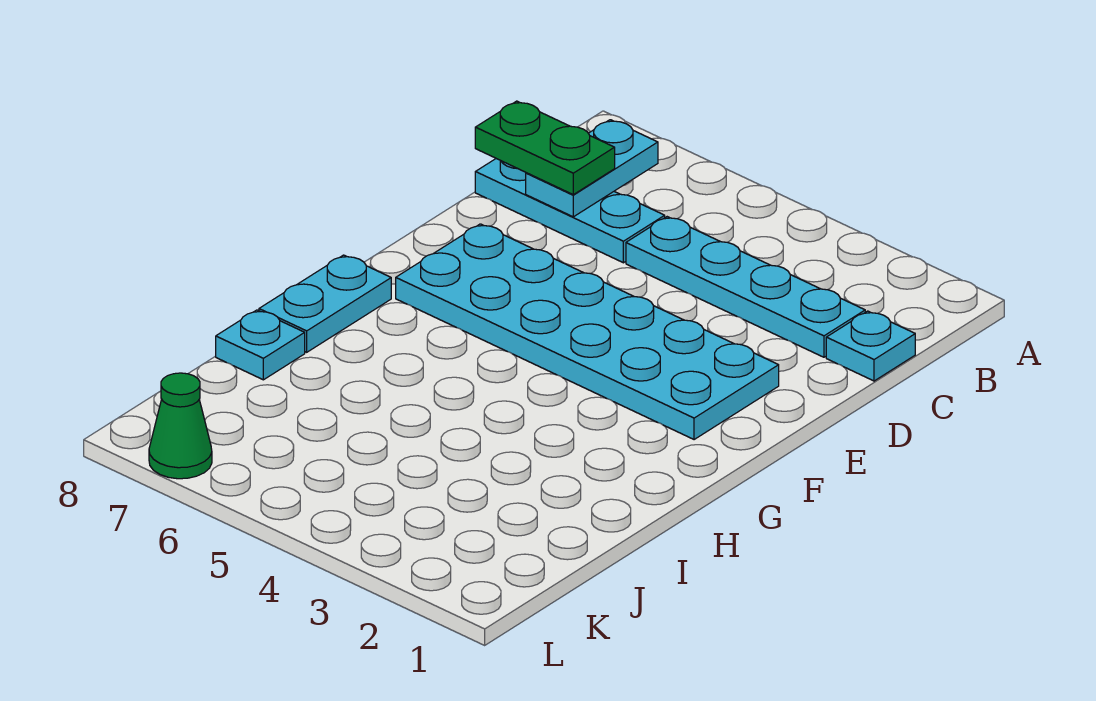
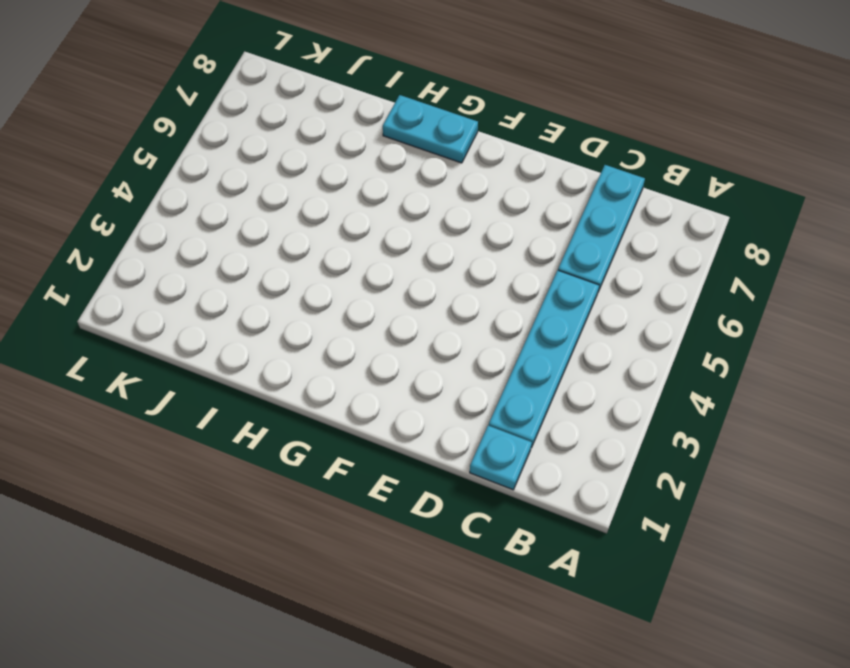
none -> cyan 2x6 plate [396,224,779,440]
none -> cyan 1x1 plate [216,310,305,380]

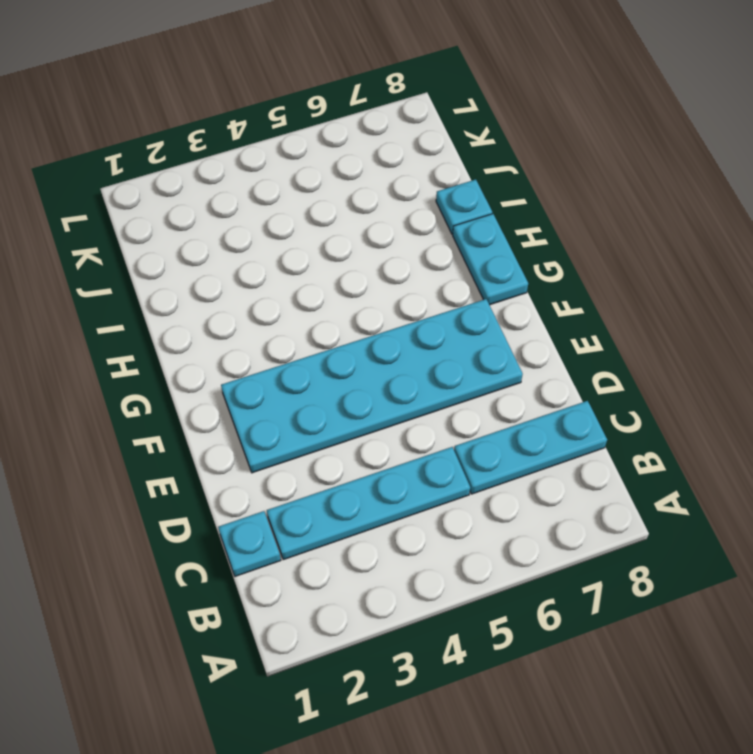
none -> green 1x1 cone [149,373,212,479]
none -> cyan 1x2 plate [526,120,658,217]

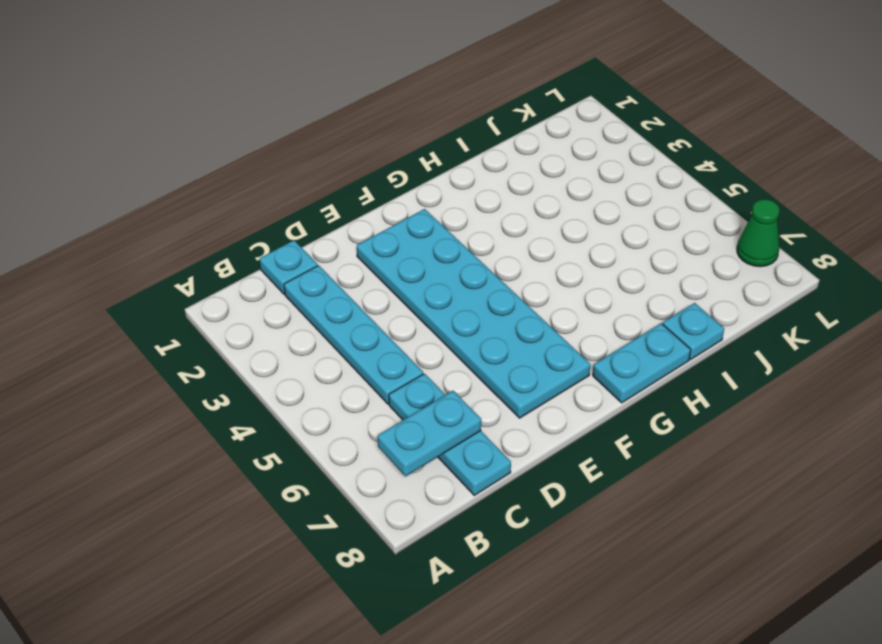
none -> green 1x2 plate [475,101,615,195]

